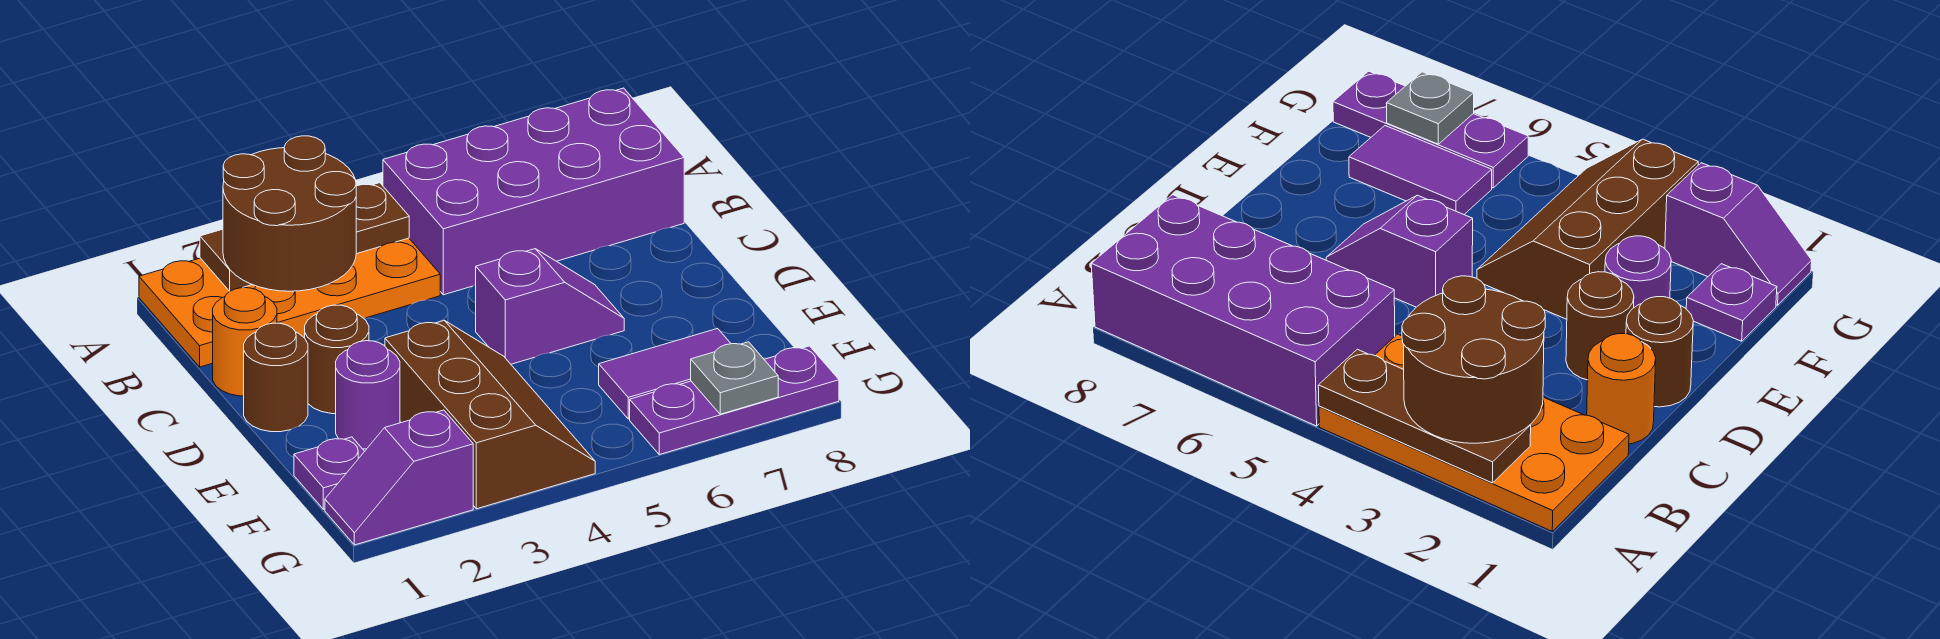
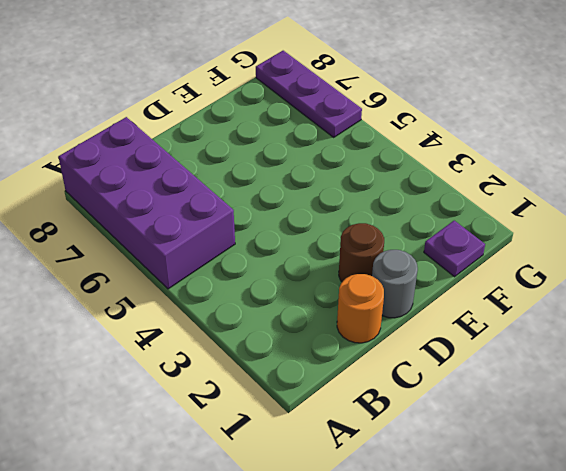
grey 1x1 round brick [372,250,418,318] -> brown 1x1 round brick [244,323,308,432]
none -> orange 2x4 plate [139,238,440,367]
none -> purple 1x2 slope [476,249,624,364]
none -> purple 1x1 round brick [336,341,400,449]

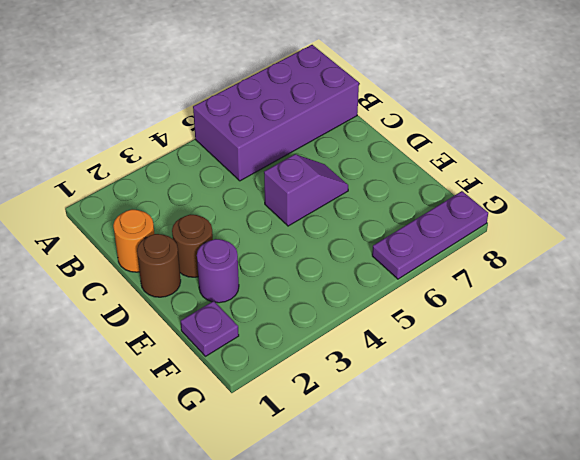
none -> orange 2x4 plate [139,238,440,367]
none -> brown 2x3 slope [385,320,595,509]
none -> purple 1x2 tile [599,329,731,419]

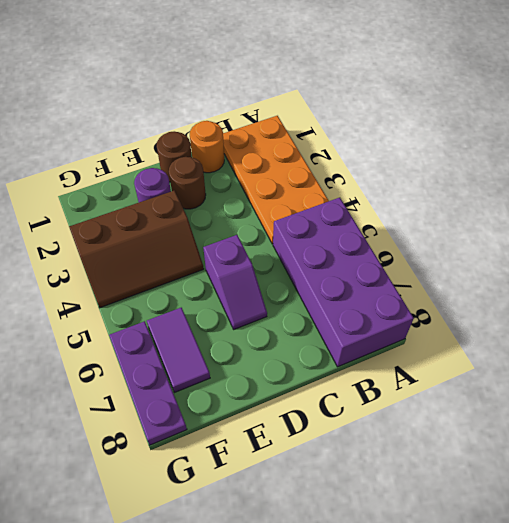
none -> purple 1x1 plate [294,437,365,509]
none -> purple 1x2 slope [325,410,473,545]
none -> brown 1x3 plate [200,183,409,291]

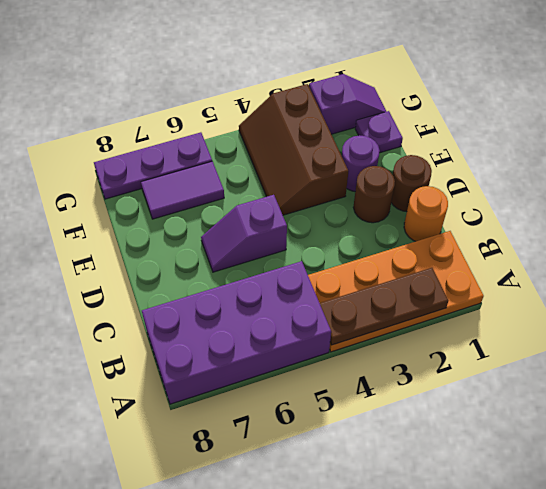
none -> grey 1x1 plate [691,342,778,414]
none -> brown 2x2 round brick [223,136,356,291]

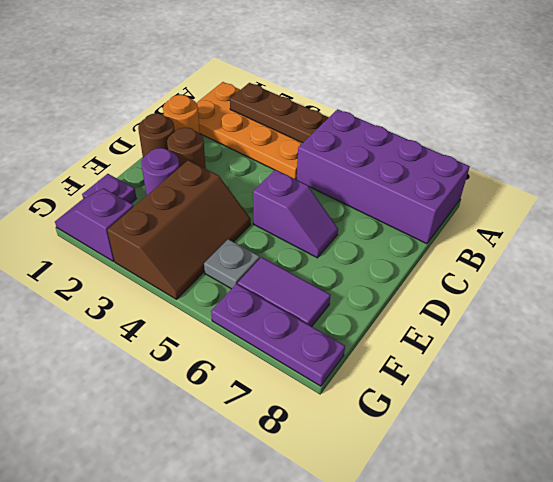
grey 1x1 plate [204,239,260,289] -> grey 1x1 plate moved to [691,342,778,414]
none -> brown 2x2 round brick [223,136,356,291]

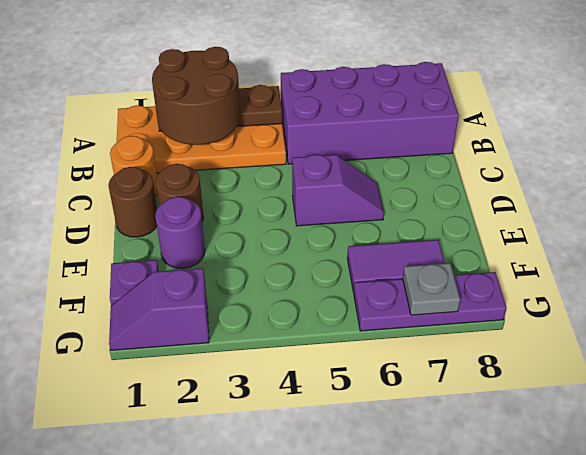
none -> brown 2x3 slope [385,320,595,509]

